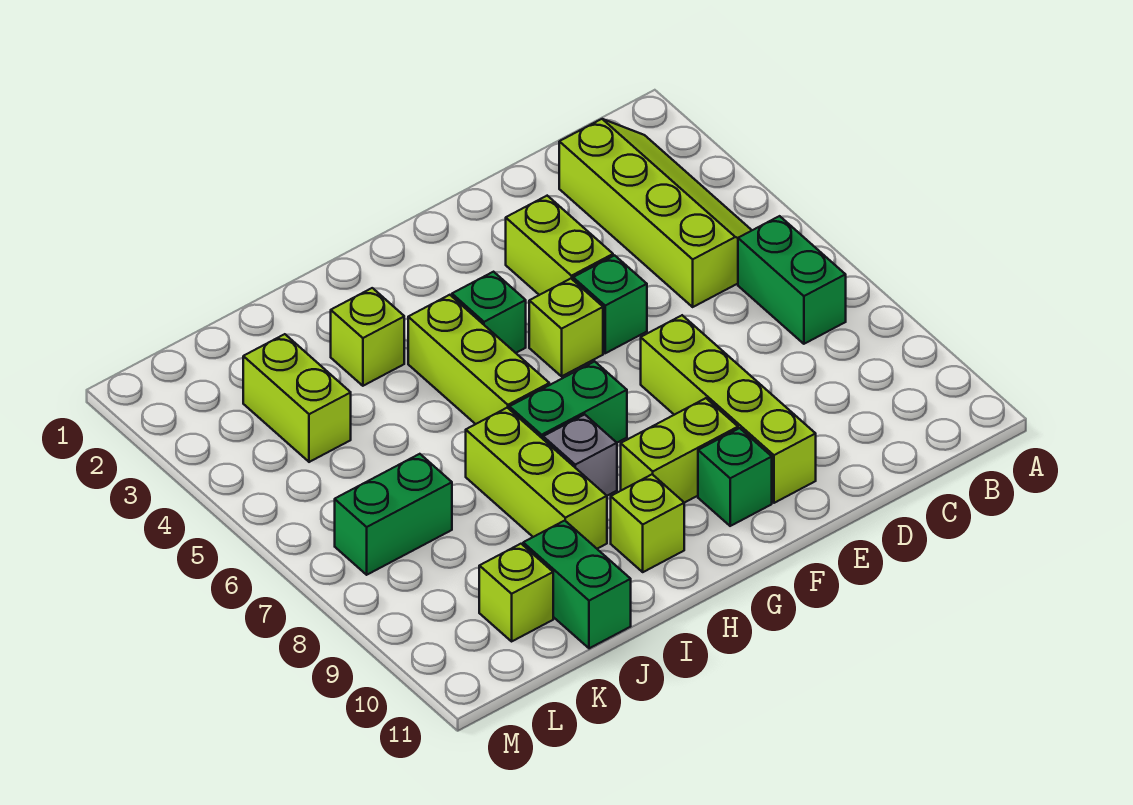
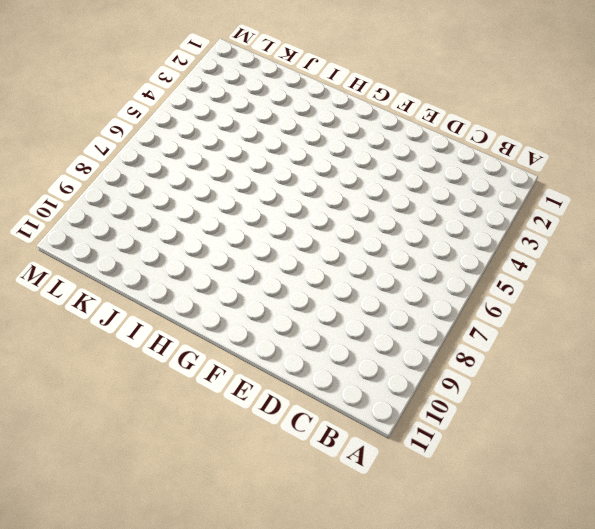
none -> lime 2x4 slope [559,119,752,307]
none -> green 1x2 brick [738,216,846,344]
none -> lime 1x2 brick [506,196,613,295]

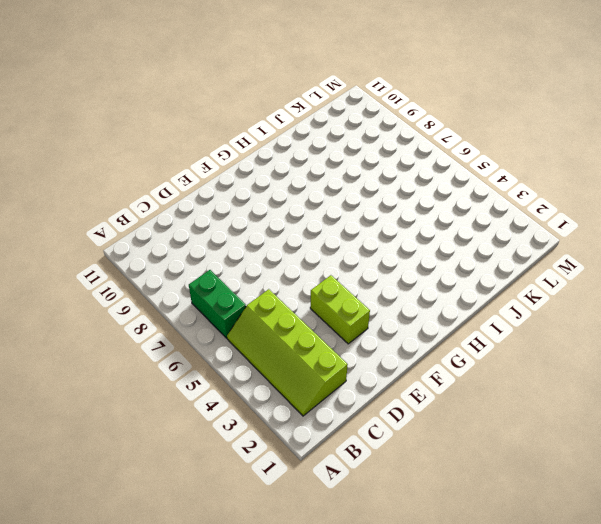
none -> green 1x1 brick [573,255,647,353]
none -> lime 1x4 brick [641,315,816,503]
none -> lime 1x1 brick [529,279,603,376]

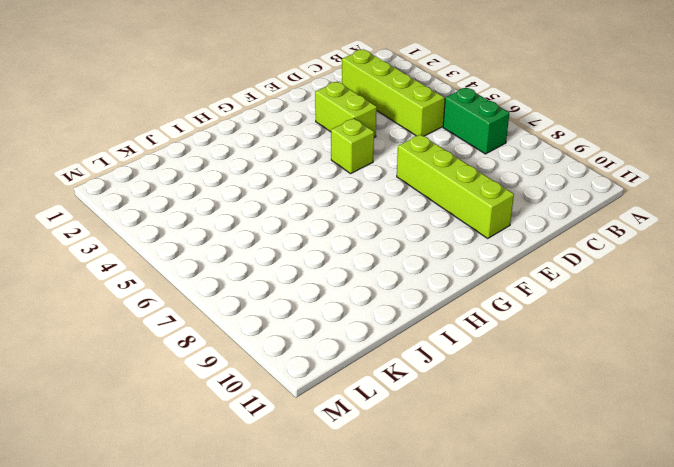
none -> green 1x1 brick [573,255,647,353]
none -> lime 1x2 brick [621,398,738,503]
none -> green 1x1 brick [698,428,772,526]

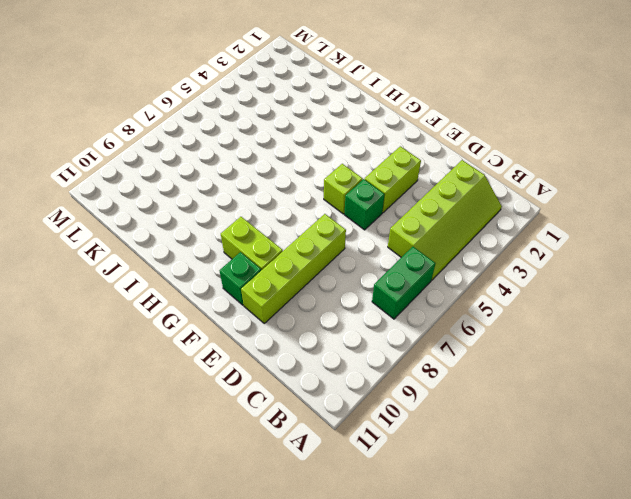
none -> green 1x1 brick [452,272,526,353]
none -> green 1x2 brick [509,361,627,443]
none -> lime 1x3 brick [408,295,549,424]

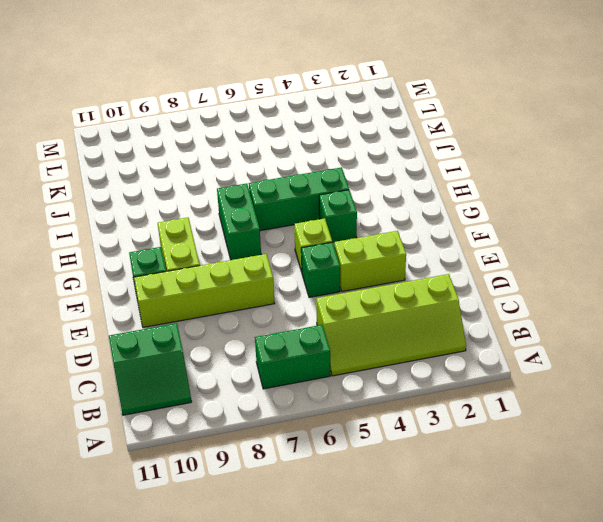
green 2x2 slope [109,323,192,415] -> none
green 1x3 brick [249,167,349,231] -> lime 1x3 brick [408,295,549,424]
none -> grey 1x1 brick [543,414,617,496]
none -> lime 1x1 brick [611,474,684,572]
none -> lime 1x1 brick [331,288,404,386]

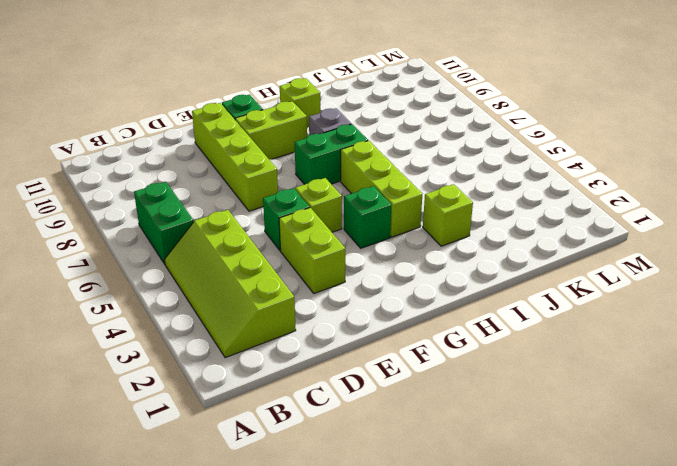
none -> lime 1x3 brick [466,408,607,549]
none -> green 1x2 brick [523,521,631,648]
none -> lime 1x2 brick [243,334,351,462]

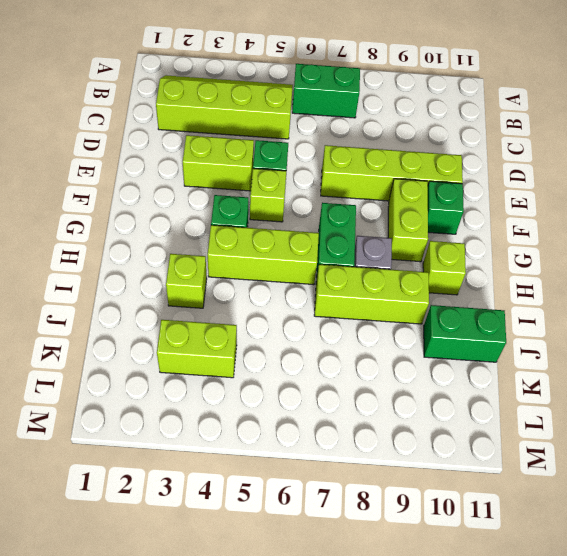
none -> green 1x2 brick [335,454,452,575]
none -> lime 1x1 brick [479,544,553,641]

